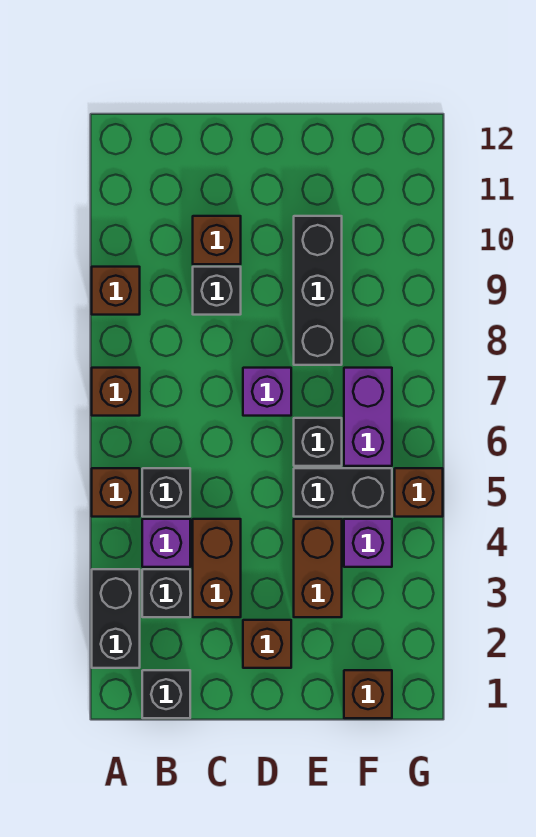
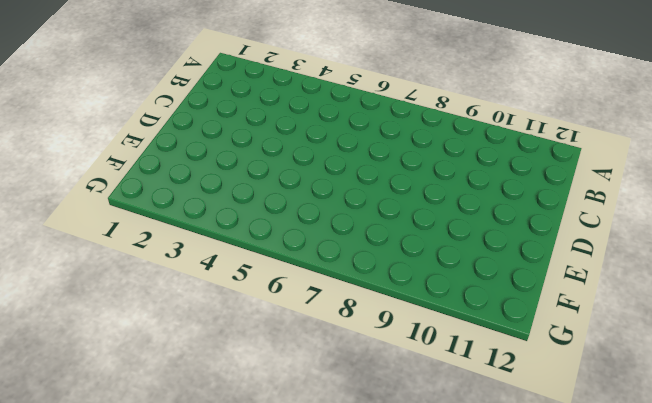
none -> black 1x2 brick [92,569,140,668]
none -> brown 1x1 brick [92,468,140,517]
none -> brown 1x1 brick [92,368,140,416]

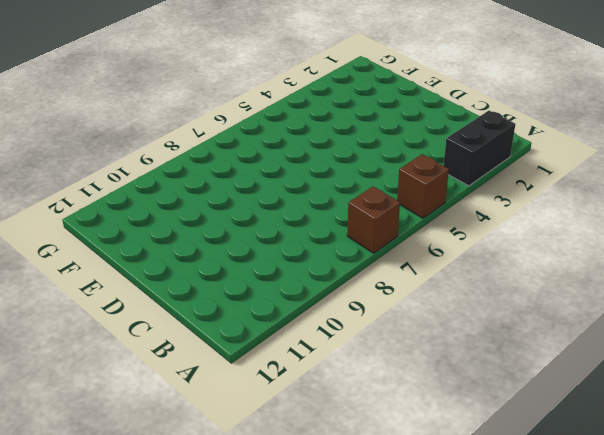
none -> brown 1x1 brick [92,267,140,315]
none -> black 1x1 brick [142,670,190,718]
none -> black 1x1 brick [142,569,190,617]

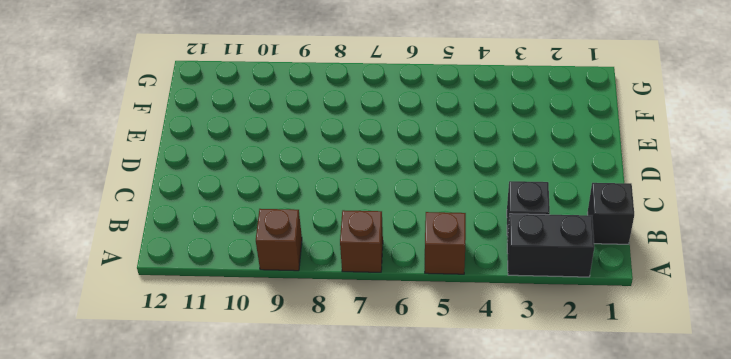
none -> purple 1x1 brick [142,519,190,567]
none -> black 1x1 brick [142,468,190,517]
none -> brown 1x2 brick [193,519,241,617]

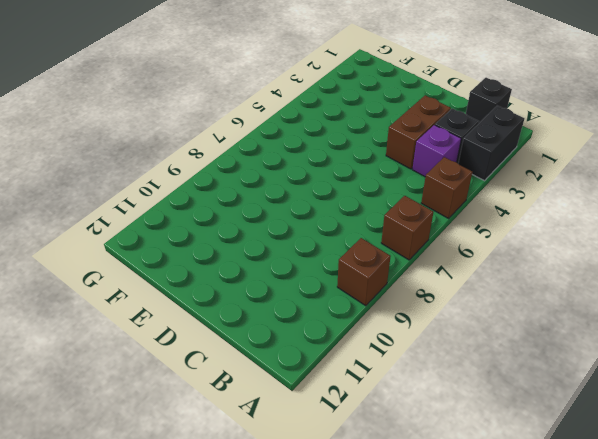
none -> black 1x1 brick [142,468,190,517]
none -> black 1x1 brick [193,267,241,315]
none -> brown 1x1 brick [193,216,241,264]

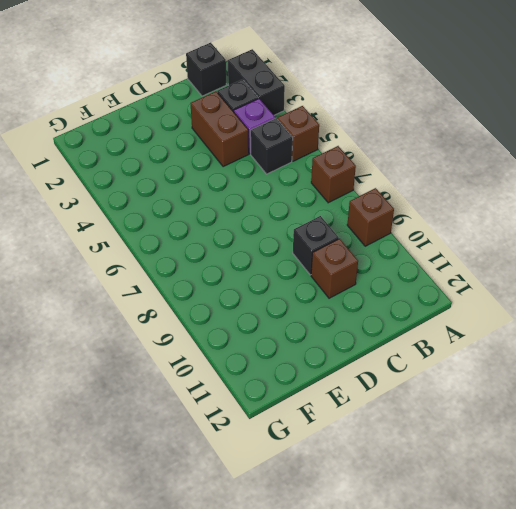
none -> brown 1x1 brick [243,620,291,668]
none -> purple 1x1 brick [243,368,291,416]
none -> brown 1x2 brick [294,519,342,617]

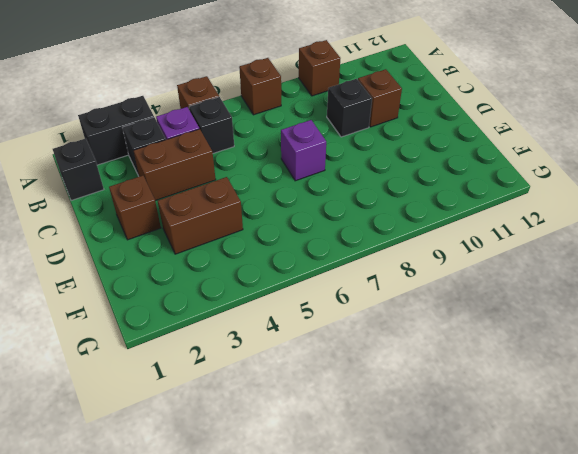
none -> black 1x2 brick [294,468,392,517]
none -> black 1x1 brick [294,418,342,466]
none -> black 1x3 brick [294,216,342,365]

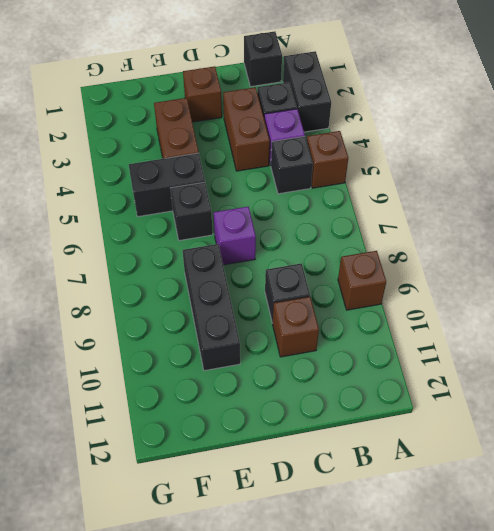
none -> brown 1x1 brick [92,368,140,416]
none -> brown 1x1 brick [344,670,392,718]
none -> purple 1x1 brick [344,519,392,567]

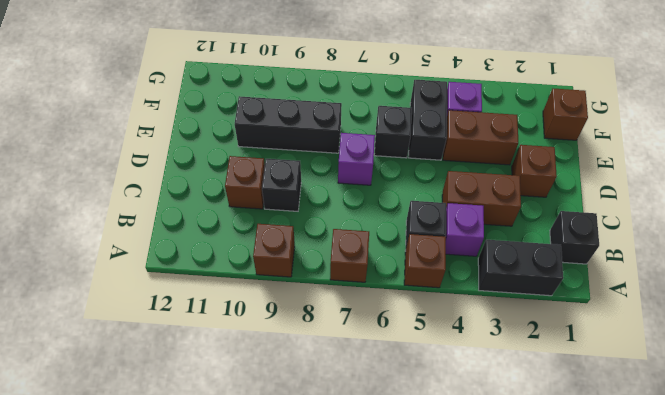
none -> black 1x1 brick [142,569,190,617]
none -> purple 1x2 brick [344,368,392,466]
none -> brown 1x1 brick [395,468,443,517]

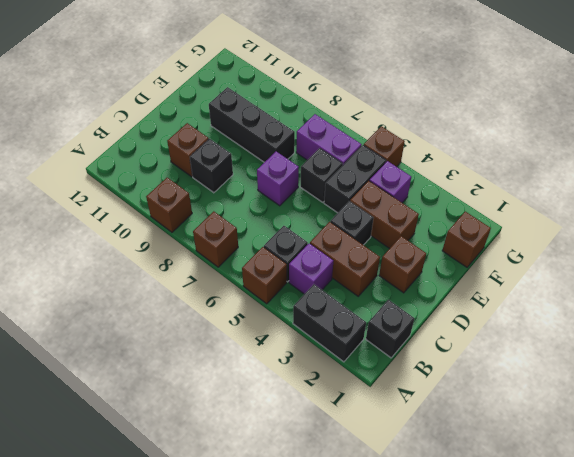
black 1x1 brick [330,201,374,245] -> black 1x1 brick moved to [142,569,190,617]

